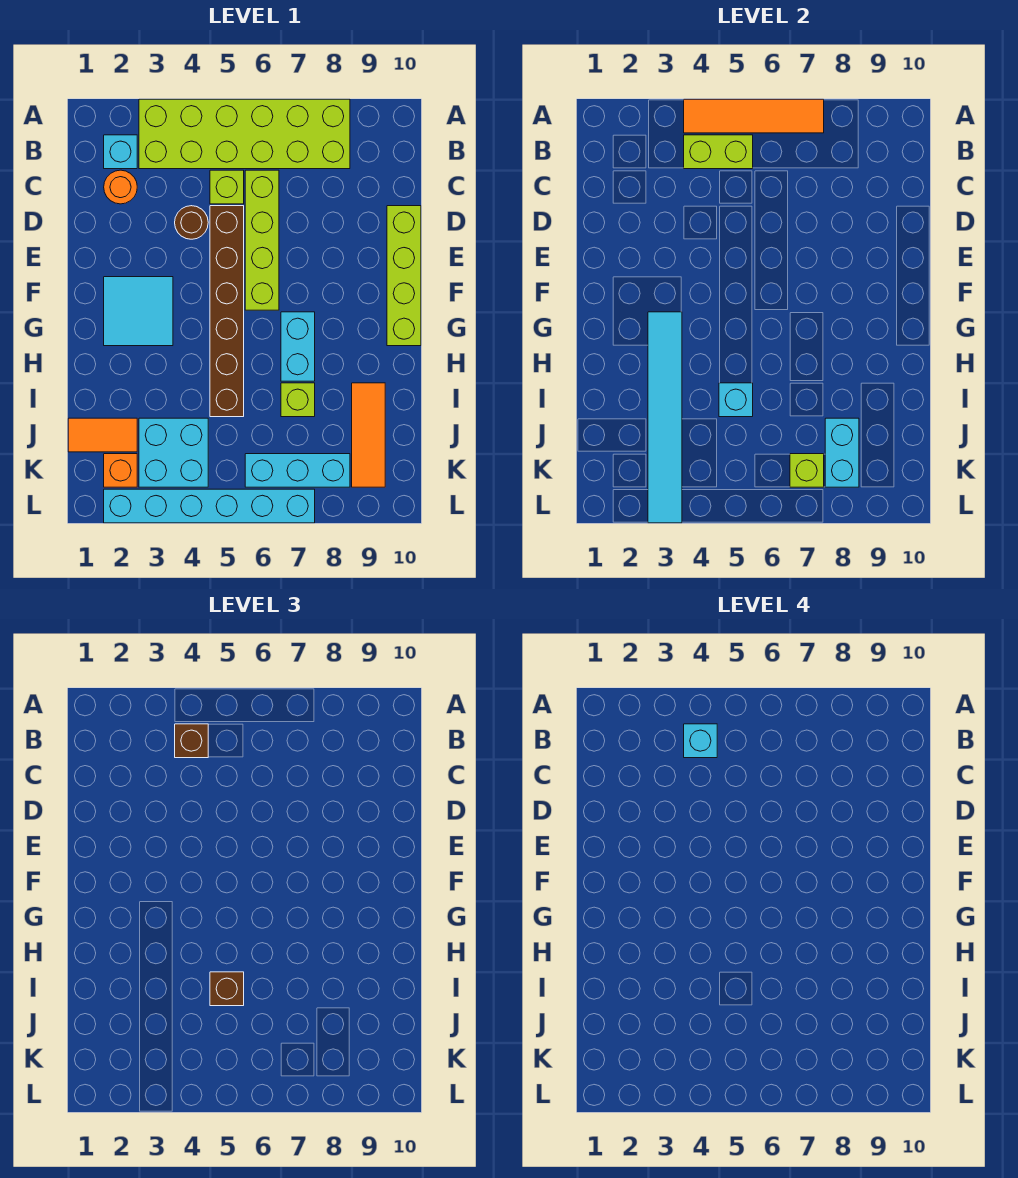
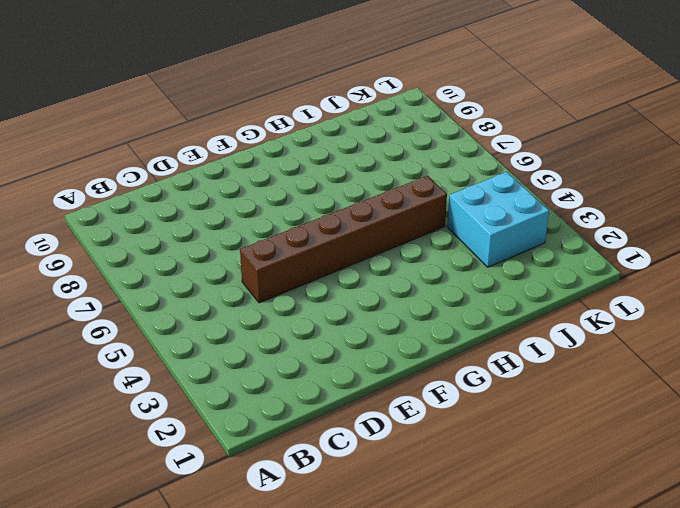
none -> lime 2x6 brick [139,99,350,169]
none -> cyan 1x1 brick [104,135,137,169]
none -> orange 1x1 round brick [104,170,137,204]

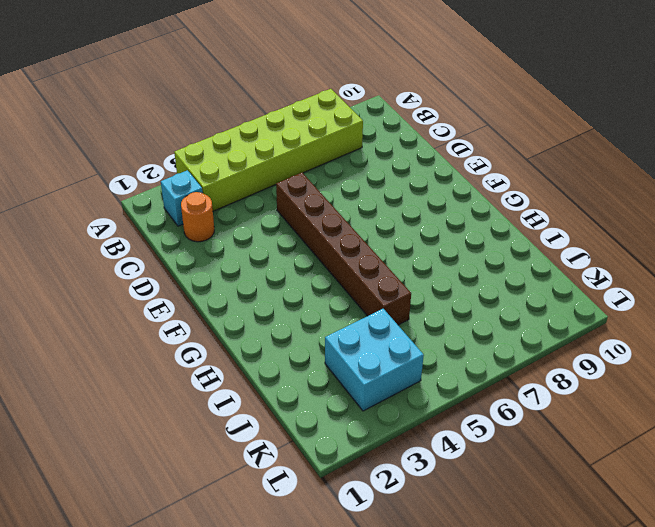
none -> lime 1x1 brick [210,170,244,204]
none -> lime 1x4 brick [245,170,279,310]
none -> brown 1x1 round brick [175,206,208,239]

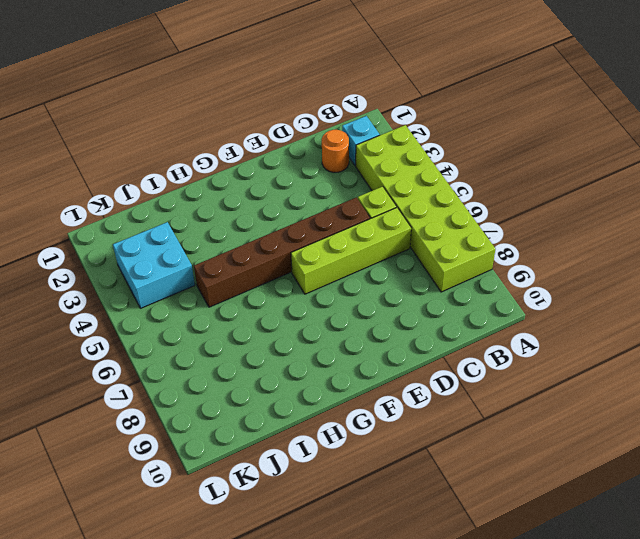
none -> brown 1x1 round brick [175,206,208,239]
none -> lime 1x4 brick [387,206,421,346]
none -> cyan 2x2 tile [104,277,173,346]

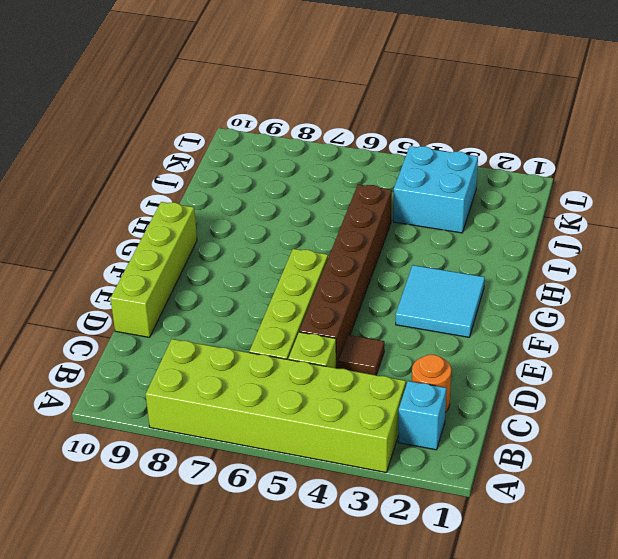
brown 1x1 tile [339,335,384,375] -> brown 1x1 round brick [175,206,208,239]
none -> cyan 1x2 brick [281,312,315,381]
none -> lime 1x1 brick [281,383,315,417]
none -> orange 1x3 tile [352,383,385,487]

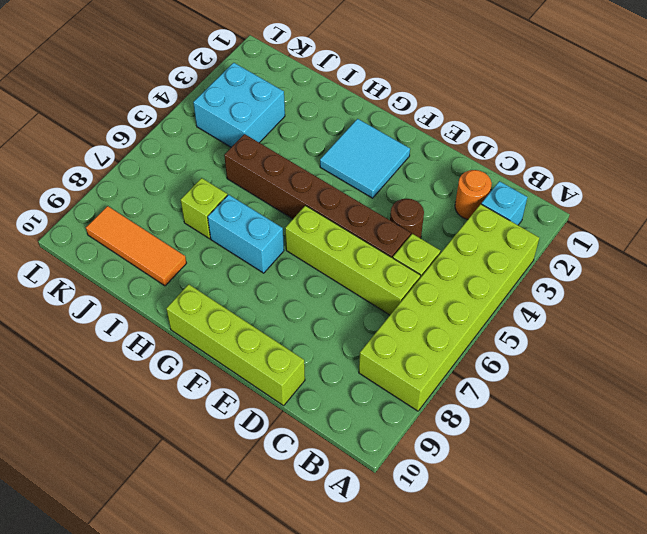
none -> orange 1x2 tile [68,418,137,452]
none -> orange 1x1 brick [104,454,137,487]
none -> cyan 1x3 brick [245,454,350,487]

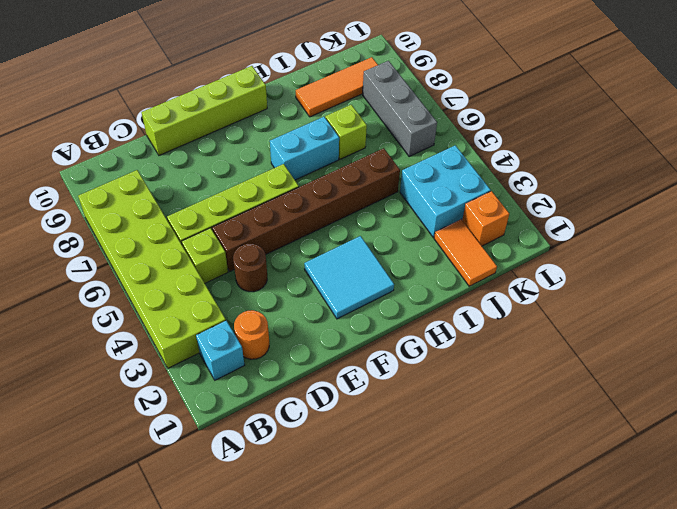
grey 1x3 brick [363,61,437,157] -> cyan 1x3 brick [245,454,350,487]
none -> cyan 1x6 brick [104,489,315,523]
none -> orange 1x4 tile [684,99,824,133]
none -> lime 1x2 brick [684,135,753,169]

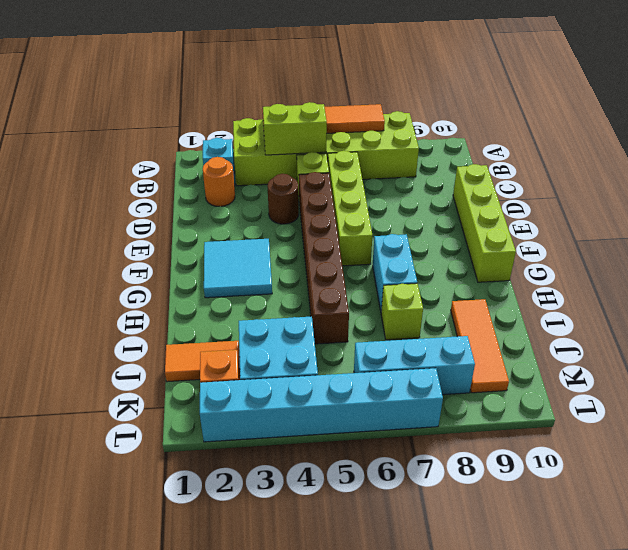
none -> cyan 1x6 tile [648,312,682,523]
none -> cyan 1x1 brick [719,383,753,417]
none -> cyan 1x2 brick [825,418,859,487]

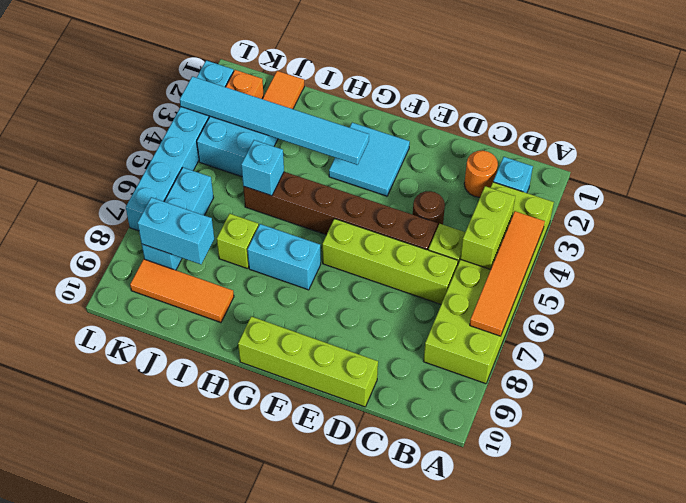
none -> lime 1x1 brick [790,454,824,487]
none -> brown 1x1 brick [175,724,208,758]
none -> brown 1x1 brick [210,972,244,1006]

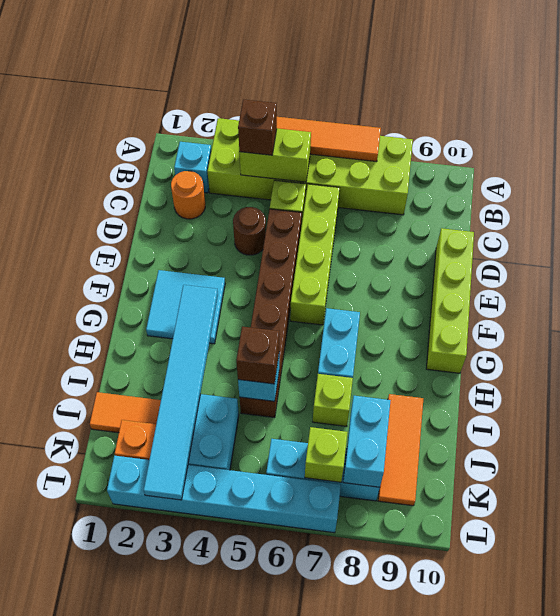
none -> cyan 1x1 brick [684,724,717,758]

